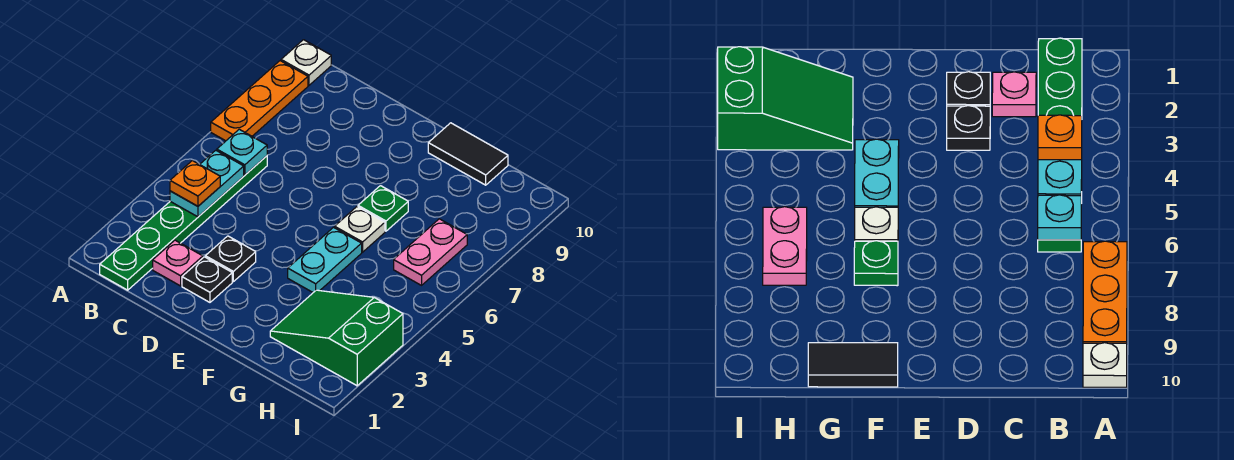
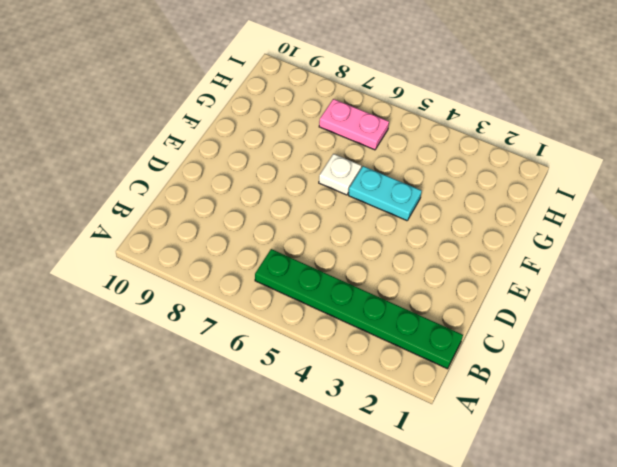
none -> orange 1x3 plate [211,61,308,141]
none -> white 1x1 plate [281,40,331,85]
none -> pink 1x1 plate [153,240,203,286]

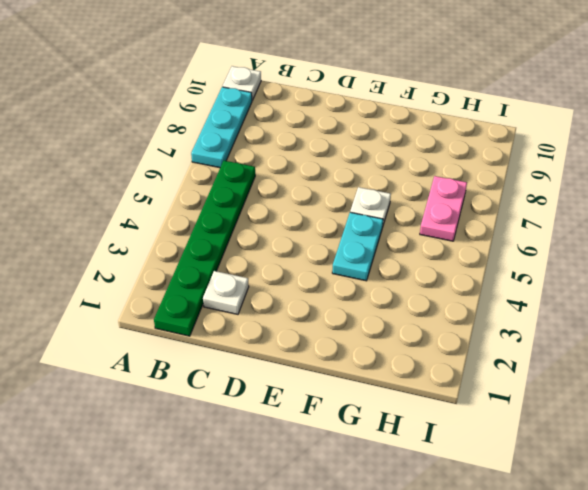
cyan 1x3 plate [191,87,252,168] -> orange 1x3 plate [211,61,308,141]
white 1x1 plate [203,271,249,314] -> pink 1x1 plate [153,240,203,286]
none -> black 1x1 plate [182,257,232,302]
none -> black 1x1 plate [205,236,256,282]
none -> green 1x1 plate [358,186,408,231]

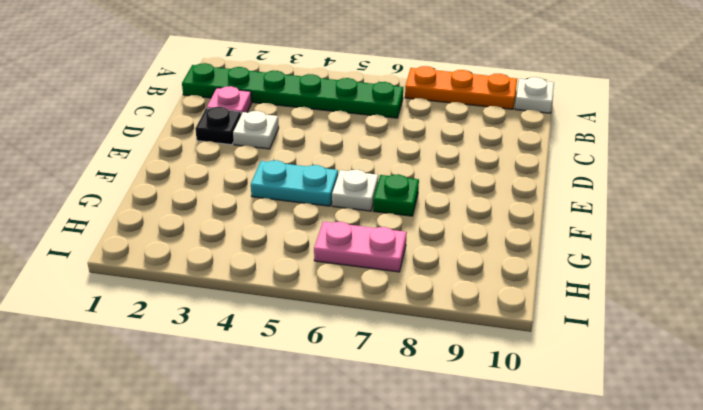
white 1x1 plate [233,111,279,149] -> black 1x1 plate [205,236,256,282]
none -> black 1x2 tile [428,123,508,185]
none -> green 2x3 slope [270,290,403,386]
none -> cyan 1x2 plate [170,150,244,217]

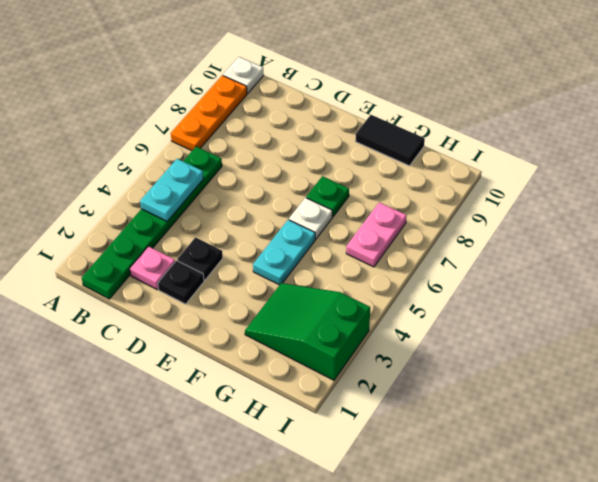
none -> cyan 1x1 plate [217,129,267,175]
none -> orange 1x1 plate [170,161,220,206]

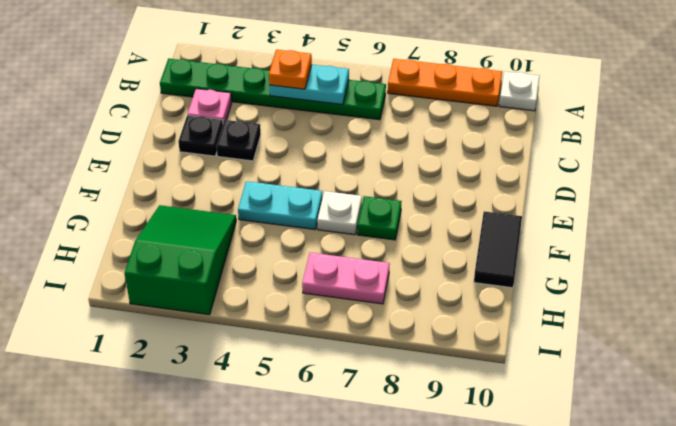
none -> cyan 1x1 plate [217,129,267,175]

